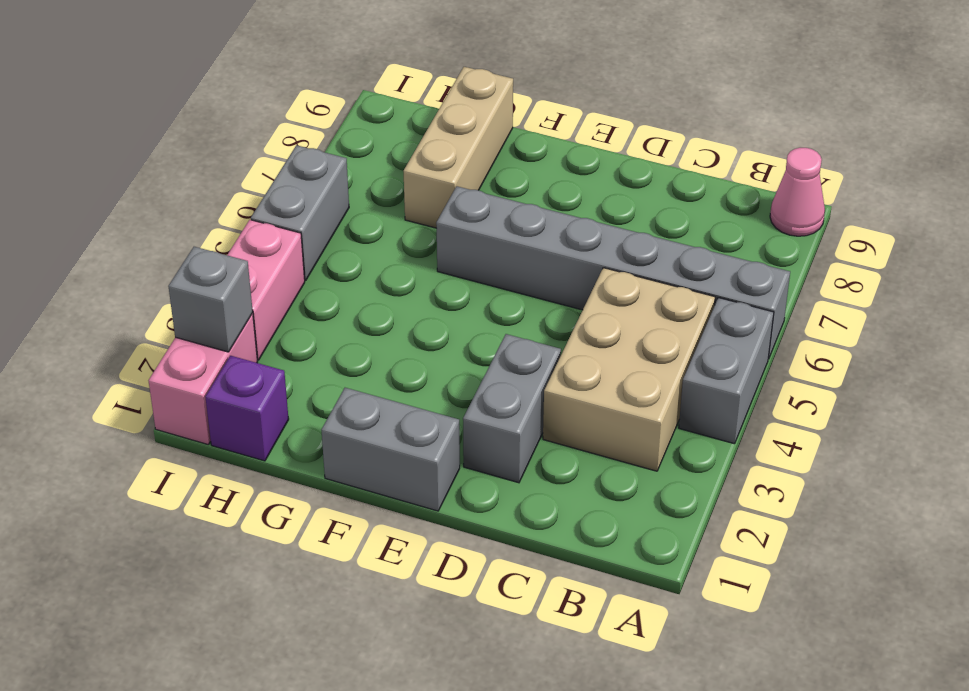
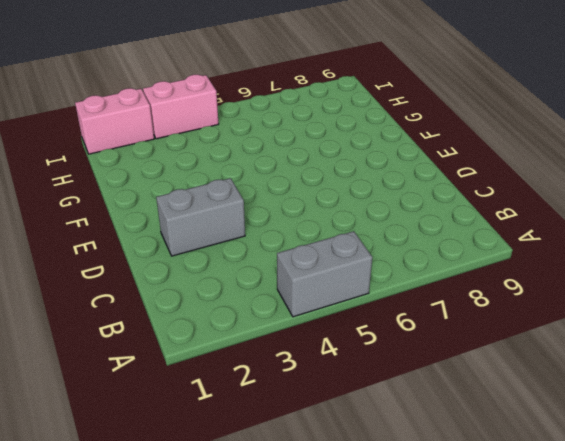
none -> grey 1x6 brick [436,186,790,359]
none -> pink 1x1 cone [770,148,825,236]
none -> tan 2x3 brick [543,268,715,471]

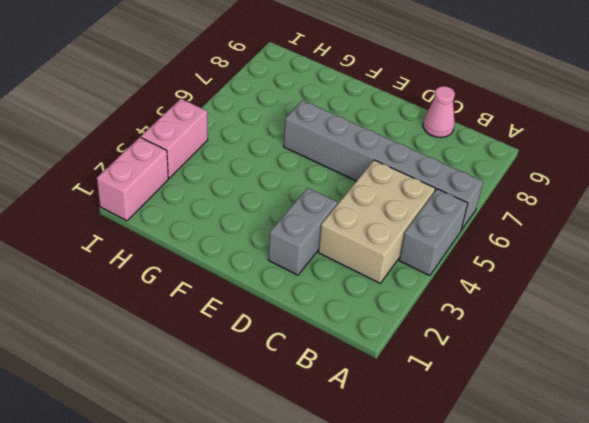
pink 1x1 cone [423,86,455,138] -> pink 1x1 cone moved to [770,148,825,236]
none -> grey 1x2 brick [321,388,460,511]
none -> tan 1x3 brick [404,67,513,228]
none -> purple 1x1 brick [206,356,289,461]

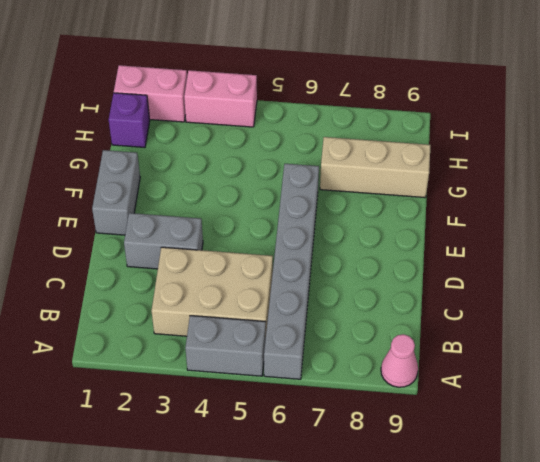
none -> grey 1x2 brick [251,145,349,281]
none -> grey 1x1 brick [168,247,253,352]

